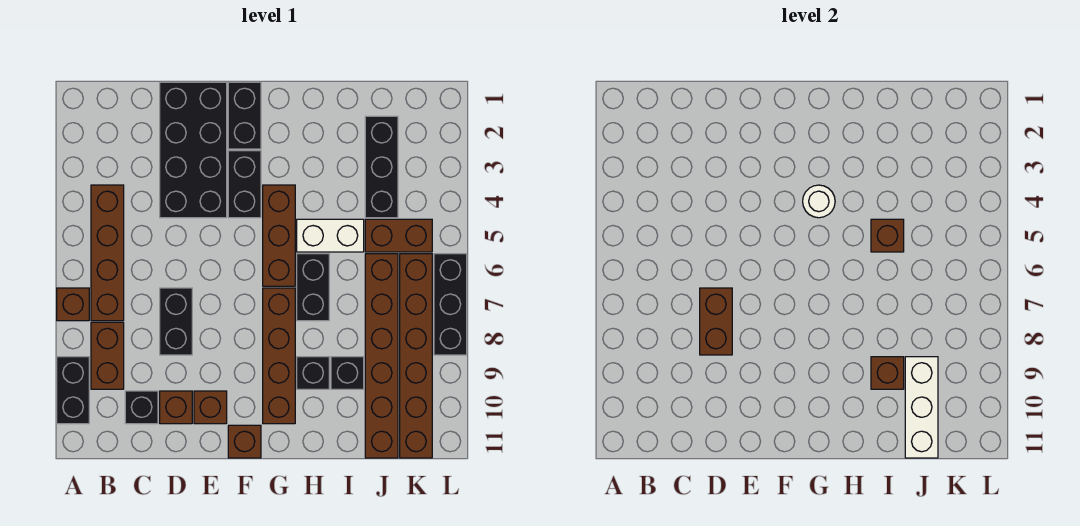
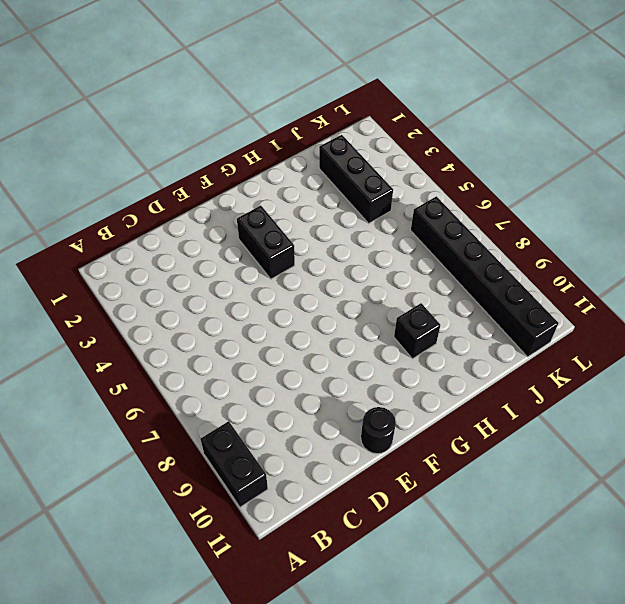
black 1x1 round brick [361,407,396,454] -> none
black 1x6 brick [411,196,559,357] -> brown 1x6 brick [400,254,432,458]
none -> brown 1x1 brick [57,288,89,321]
none -> brown 1x4 brick [91,185,124,321]
none -> brown 1x2 brick [91,322,124,389]

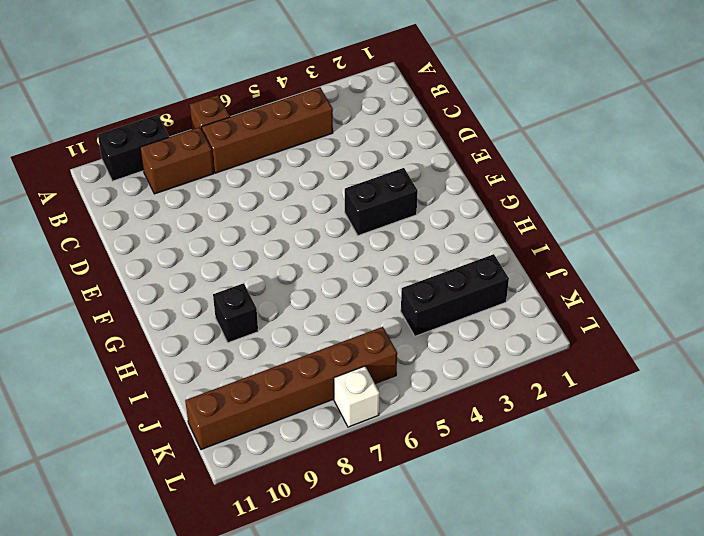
white 1x1 brick [334,366,380,427] -> black 1x3 brick [434,254,467,355]
none -> black 1x1 brick [125,391,158,424]
none -> black 2x4 brick [160,82,227,218]
none -> black 1x2 brick [160,288,192,355]

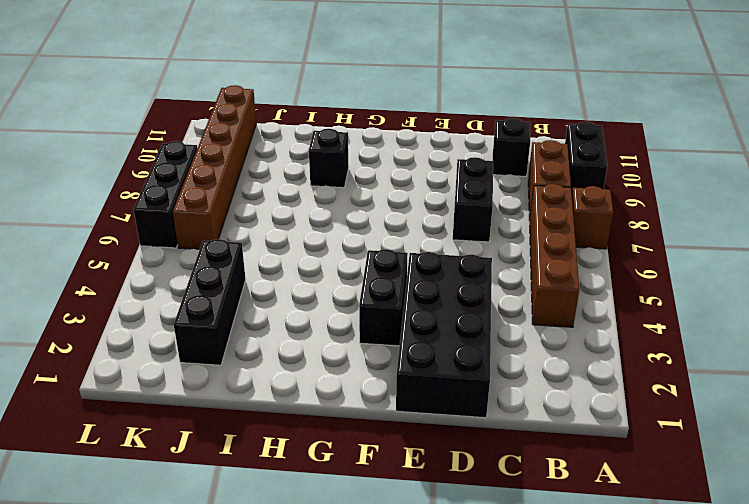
none -> brown 1x1 brick [160,391,192,424]
none -> brown 1x1 brick [194,391,227,424]
none -> black 1x2 brick [228,82,261,149]

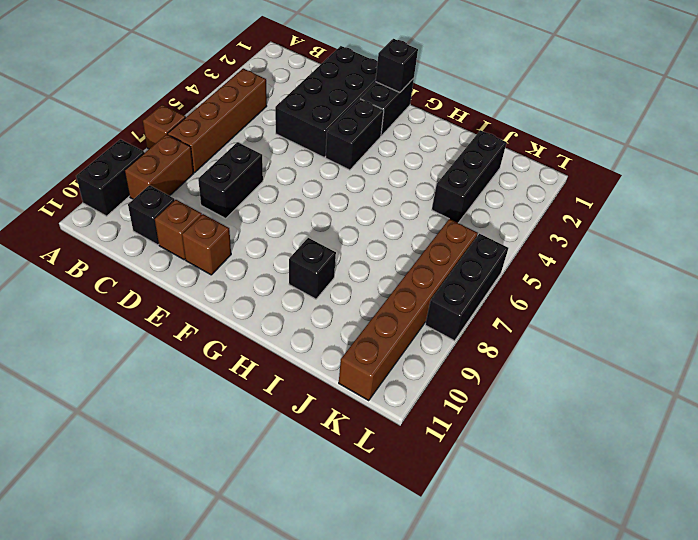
black 1x1 brick [376,39,418,92] -> black 1x1 brick moved to [331,357,364,389]
none -> brown 1x1 brick [228,425,261,458]
none -> brown 1x3 brick [263,185,295,286]
none -> brown 1x4 brick [263,288,295,424]

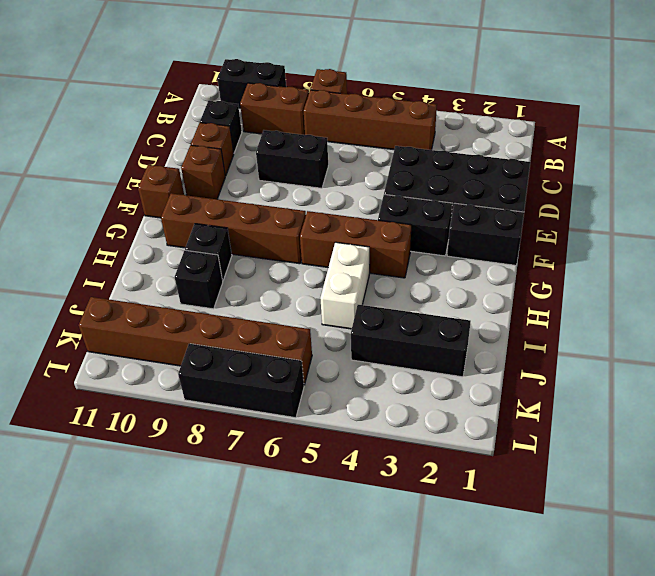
none -> black 1x2 brick [297,254,329,321]
none -> brown 1x2 brick [365,219,432,252]
none -> brown 1x6 brick [365,254,398,458]

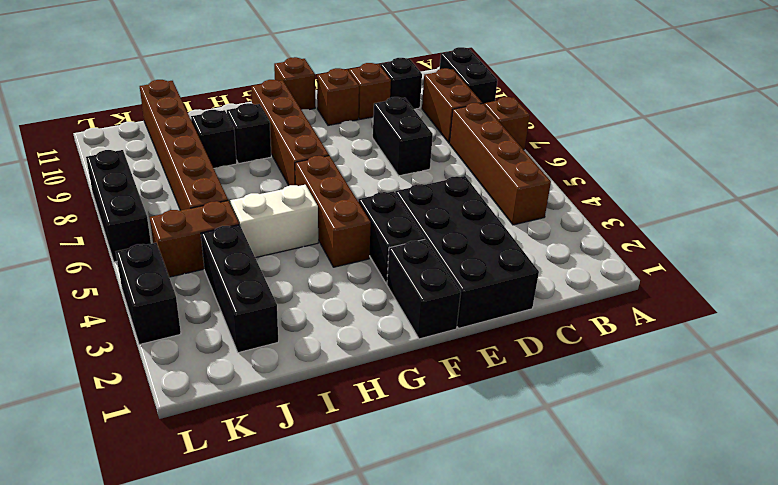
black 1x2 brick [116,243,181,345] -> black 1x2 brick moved to [297,254,329,321]
none -> brown 1x6 brick [400,254,432,458]
none -> brown 1x2 brick [700,288,732,355]
none -> white 1x1 round brick [803,185,835,218]

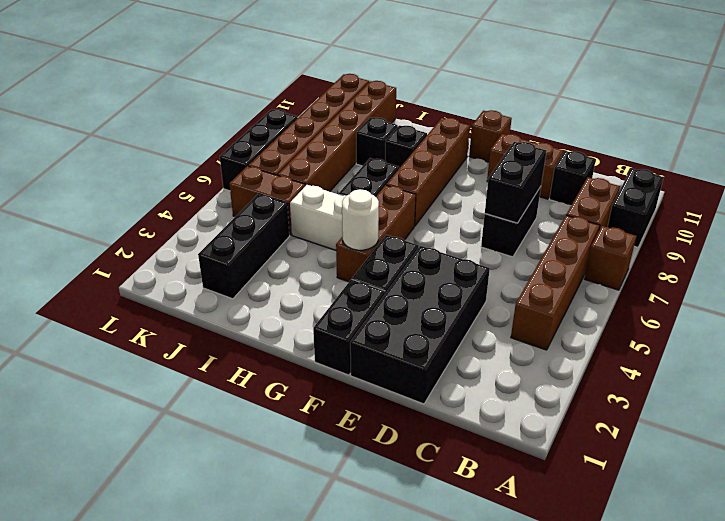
black 1x2 brick [485,142,546,223] -> brown 1x2 brick [700,288,732,355]
none -> brown 1x1 brick [871,219,904,252]
none -> brown 1x1 brick [871,357,904,389]
none -> white 1x3 brick [905,357,938,458]

